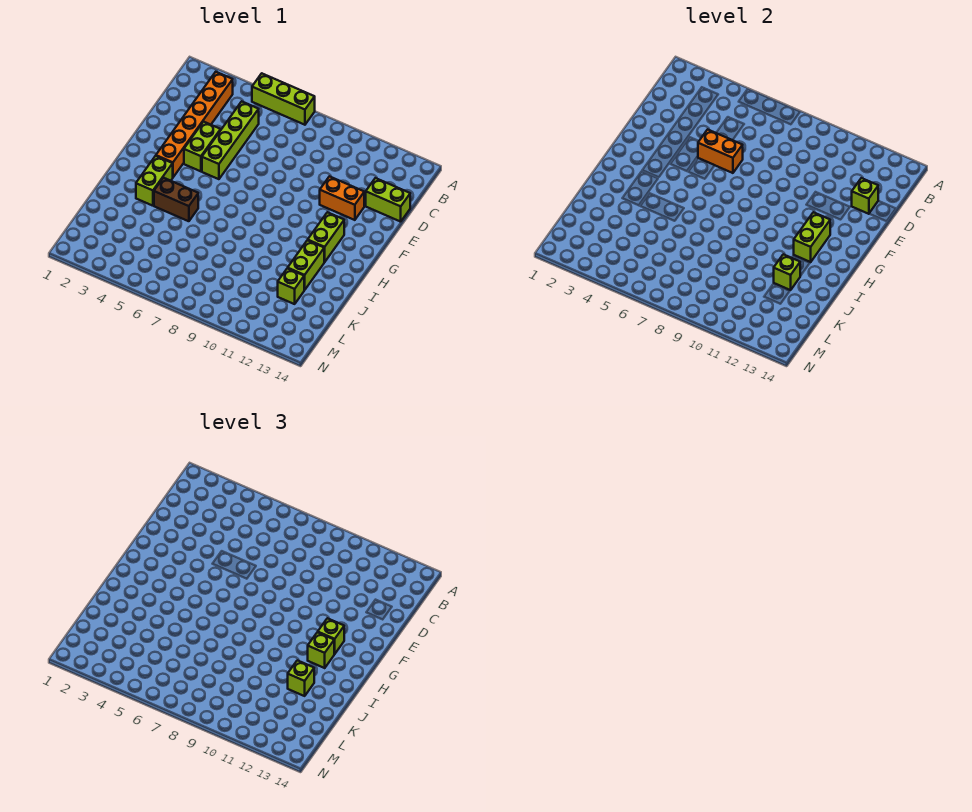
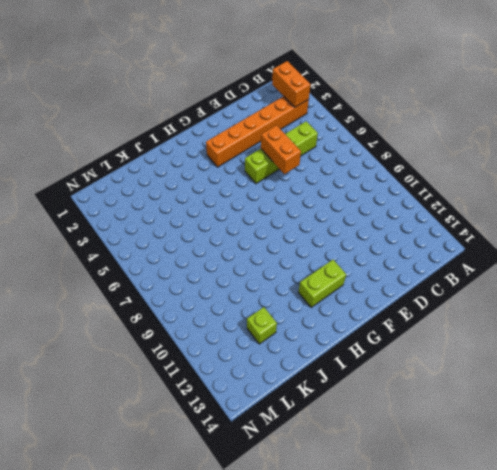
orange 1x2 brick [272,61,311,107] -> orange 1x2 brick moved to [320,176,364,220]
none -> lime 1x3 brick [252,73,315,125]
none -> lime 1x2 brick [366,178,410,222]
none -> lime 1x2 brick [184,122,221,171]

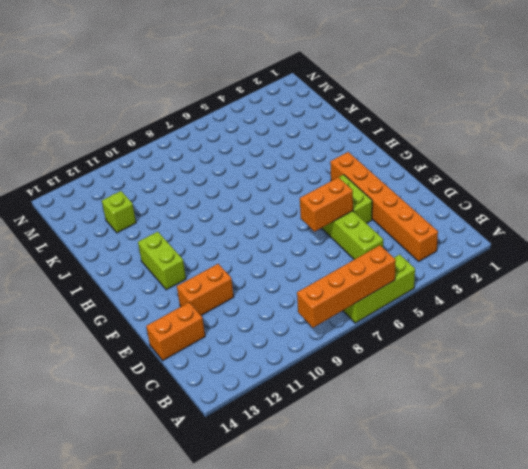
orange 1x4 brick [297,245,396,328] -> none
orange 1x2 brick [146,302,205,360] -> lime 1x2 brick [366,178,410,222]
none -> lime 1x2 brick [136,156,173,206]
none -> brown 1x2 brick [154,178,198,221]
none -> lime 1x2 brick [288,240,324,290]

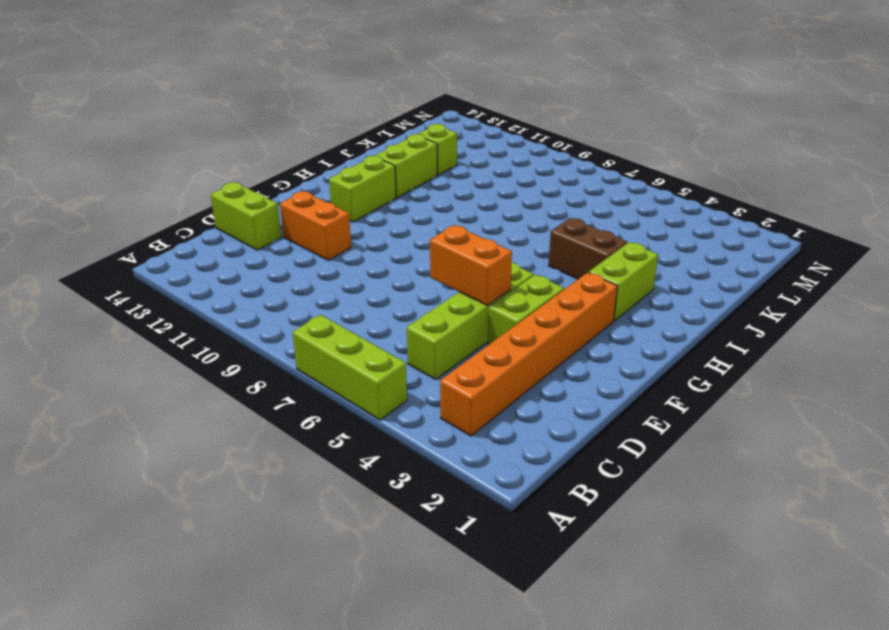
none -> lime 1x1 brick [852,178,878,214]
none -> lime 1x2 brick [794,212,830,262]
none -> lime 1x1 brick [774,254,800,290]

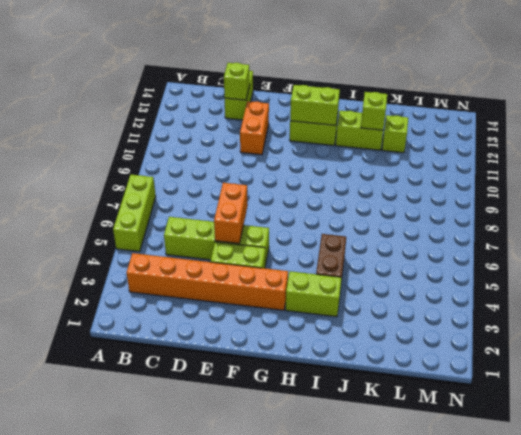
none -> lime 1x1 brick [318,618,344,654]
none -> lime 1x1 brick [308,632,334,668]
none -> lime 1x1 brick [288,660,314,696]

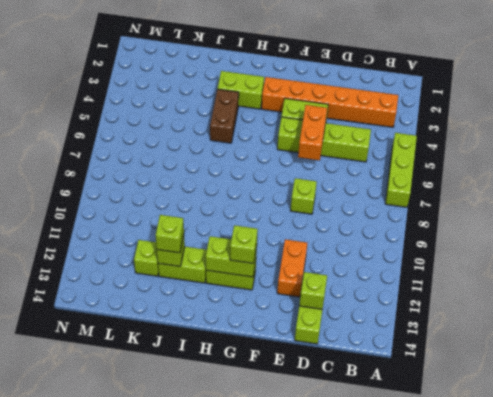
lime 1x1 brick [290,178,317,214] -> lime 1x1 brick moved to [308,632,334,668]

